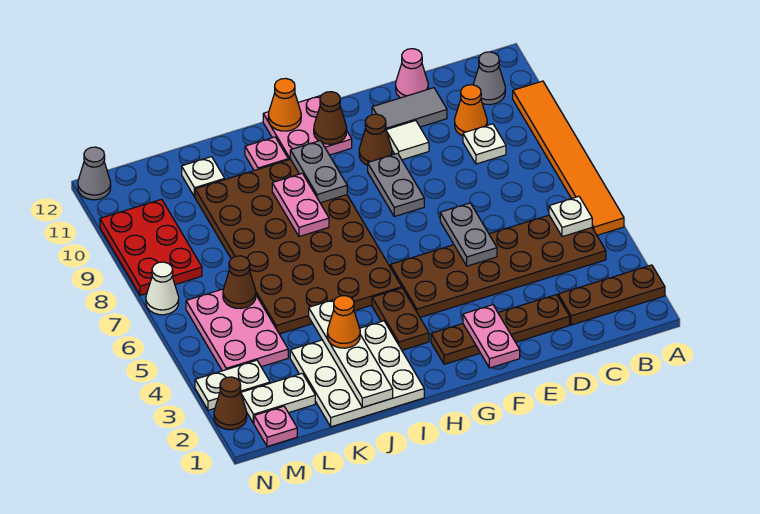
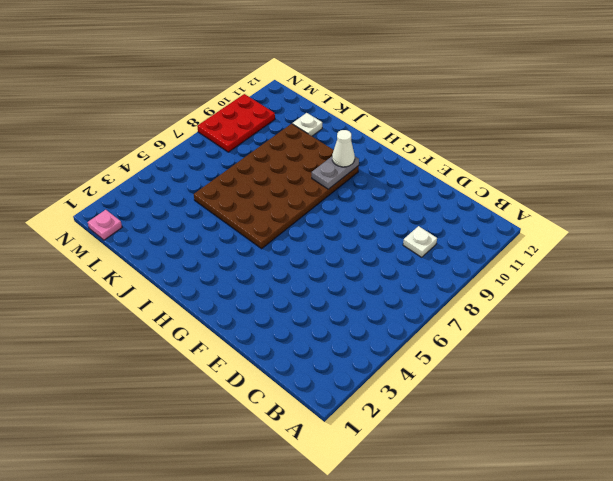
white 1x1 cone [332,130,355,167] -> white 1x1 cone moved to [146,262,179,315]
none -> brown 1x3 plate [558,265,665,325]
none -> orange 1x6 tile [513,81,624,235]
none -> brown 2x6 plate [390,215,606,317]
none -> grey 1x1 cone [473,52,505,105]

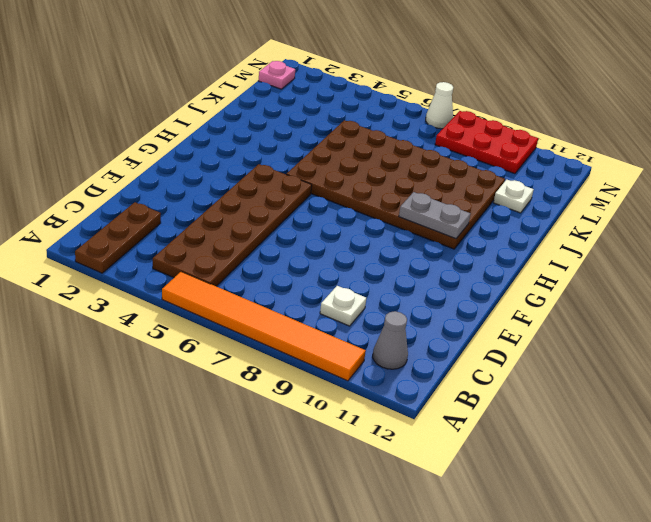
none -> orange 1x1 cone [455,85,487,136]
none -> brown 1x4 plate [431,295,570,364]
none -> grey 1x2 tile [372,88,447,130]
none -> pink 1x1 cone [396,49,428,98]

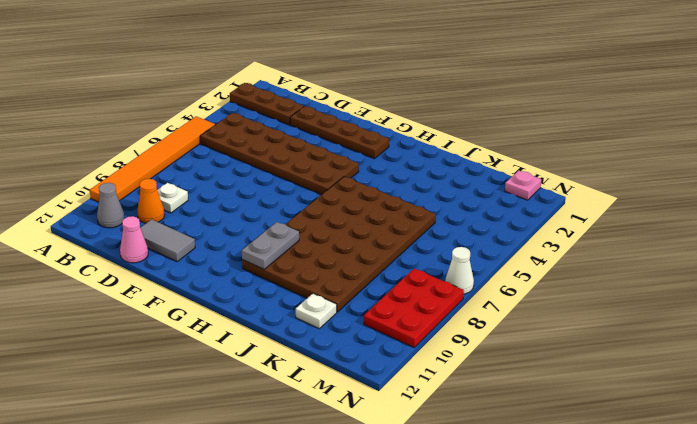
none -> white 1x1 tile [386,121,429,160]
none -> grey 1x2 plate [368,153,424,217]
none -> brown 1x1 cone [359,114,392,165]
none -> pink 2x2 plate [263,96,352,160]

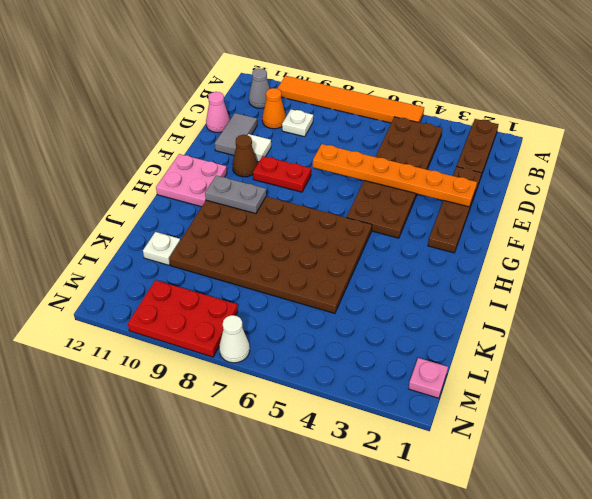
orange 1x6 plate [313,144,477,207] -> grey 1x2 plate [440,203,497,266]
red 1x2 plate [253,156,311,192] -> grey 1x2 plate [368,153,424,217]
none -> brown 1x2 plate [372,288,429,350]
none -> white 3x3 plate [290,321,424,427]
none -> pink 1x1 plate [245,137,288,170]
none -> white 1x2 plate [241,373,315,423]

